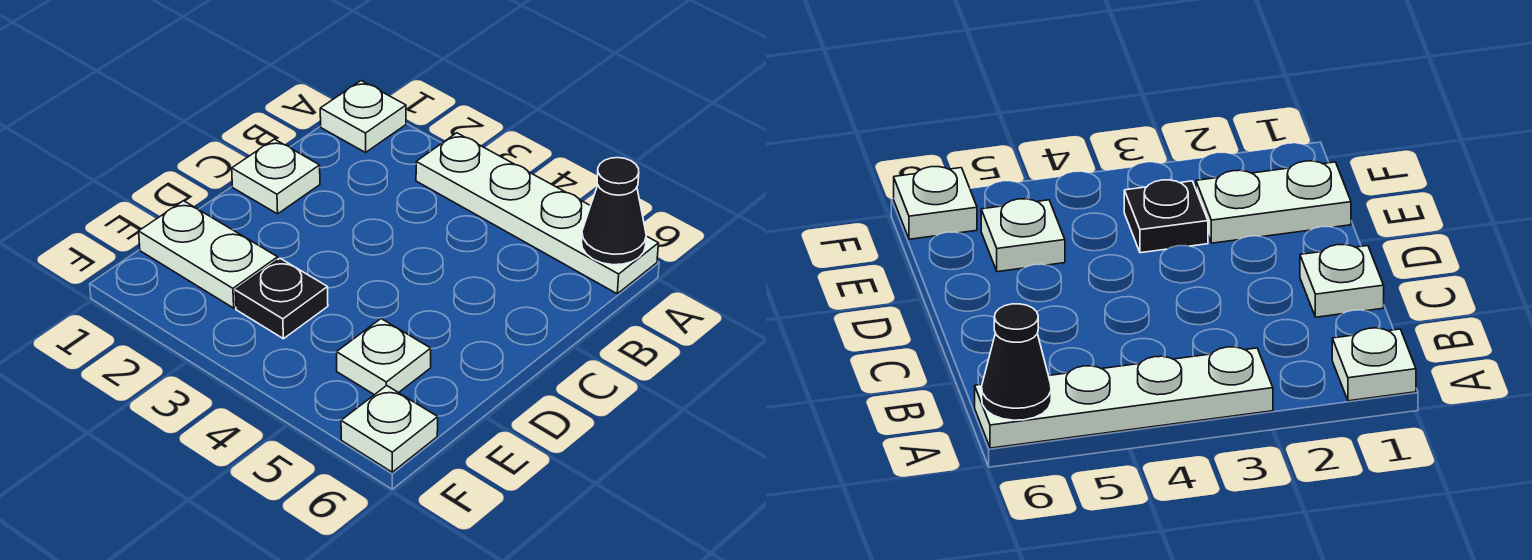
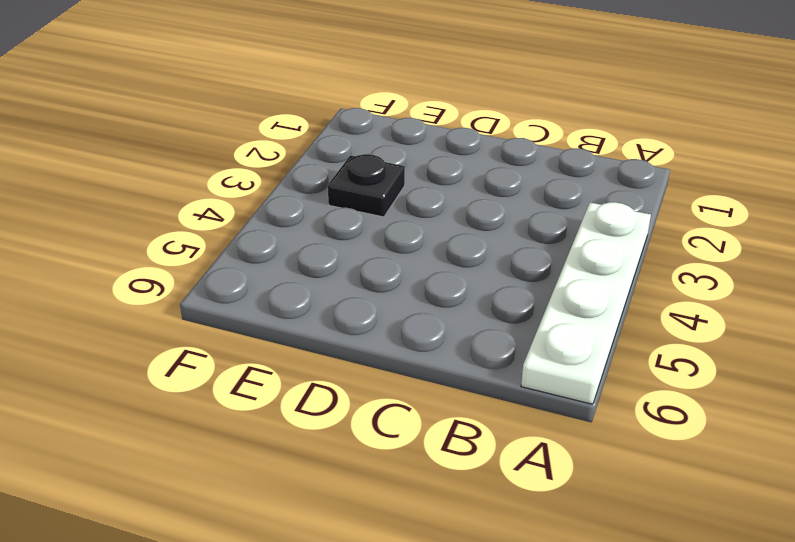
none -> white 1x1 plate [320,81,406,152]
none -> white 1x1 plate [232,139,320,214]

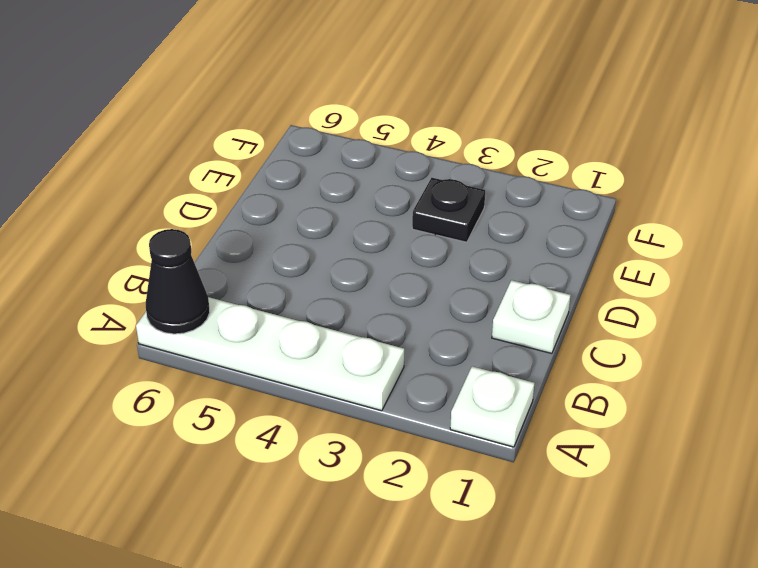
none -> white 1x2 plate [139,201,278,308]
none -> white 1x1 plate [337,319,431,395]

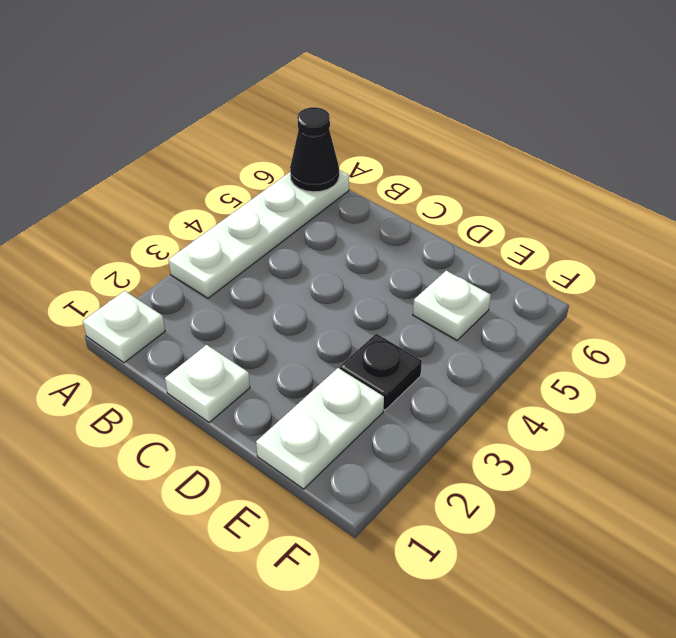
none -> white 1x1 plate [341,386,438,472]

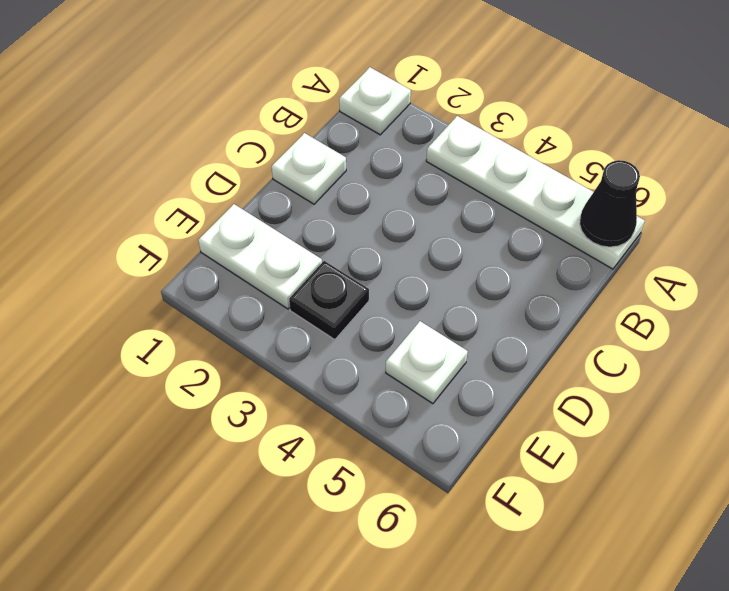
none -> white 1x1 plate [341,386,438,472]

